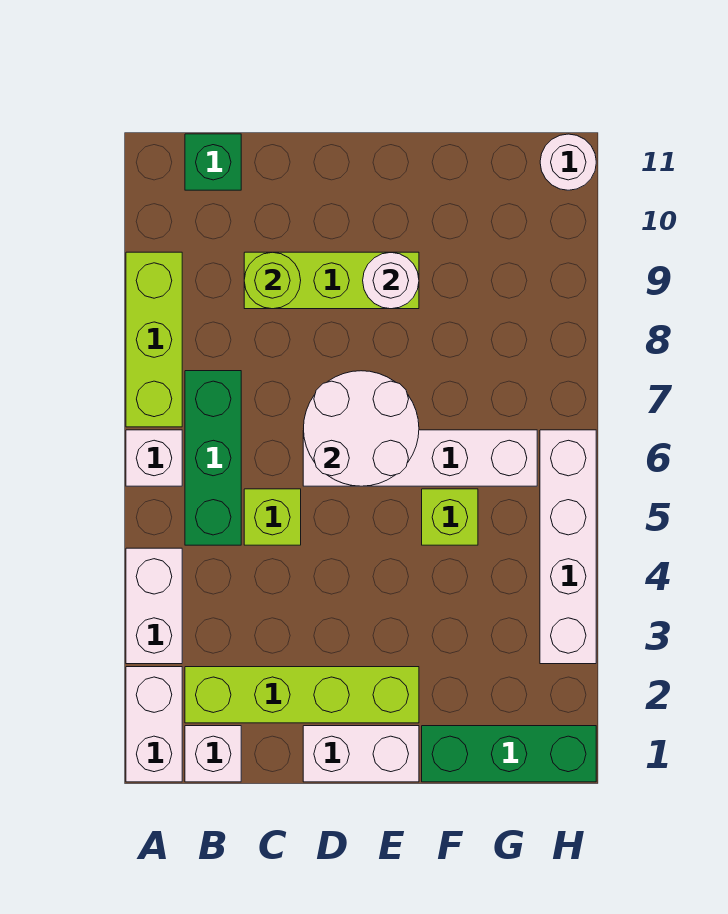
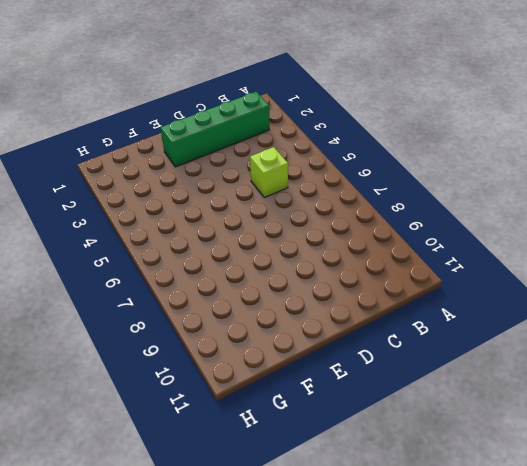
green 1x4 brick [161,92,270,167] -> lime 1x4 brick [185,667,419,723]
none -> white 1x2 brick [126,667,182,782]
none -> white 1x2 brick [126,548,182,664]
none -> white 1x1 brick [126,430,182,486]

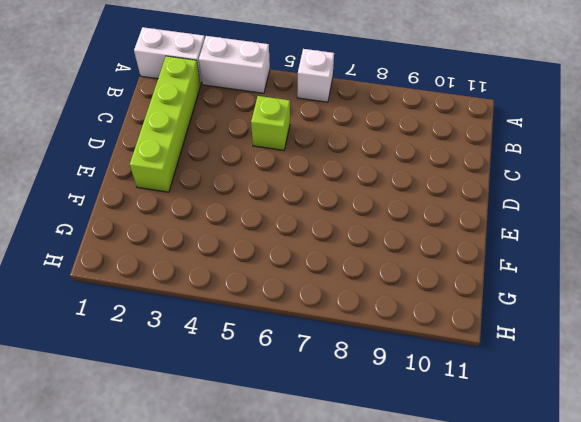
none -> lime 1x3 brick [126,252,182,427]
none -> white 1x1 brick [185,726,241,782]
none -> green 1x3 brick [185,371,241,545]

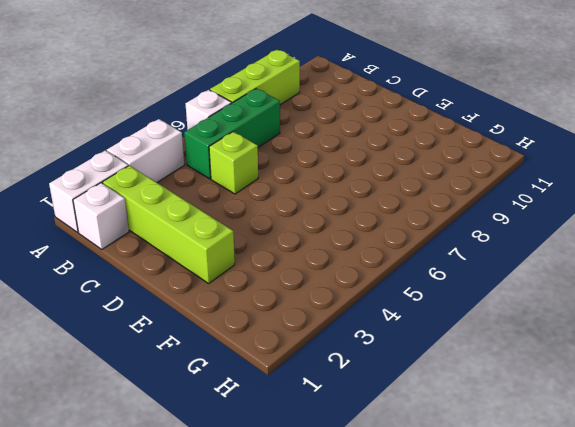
none -> green 1x1 brick [185,134,241,190]
none -> lime 1x3 brick [244,252,419,309]
none -> white 1x2 brick [303,726,419,782]

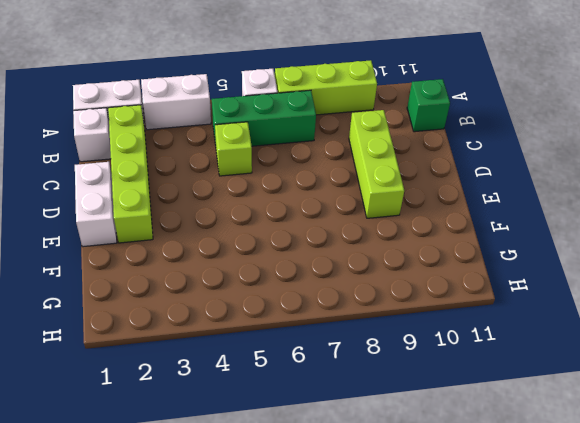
none -> white 1x4 brick [303,430,537,486]
none -> green 1x3 brick [422,726,596,782]
none -> lime 1x1 brick [422,489,478,545]

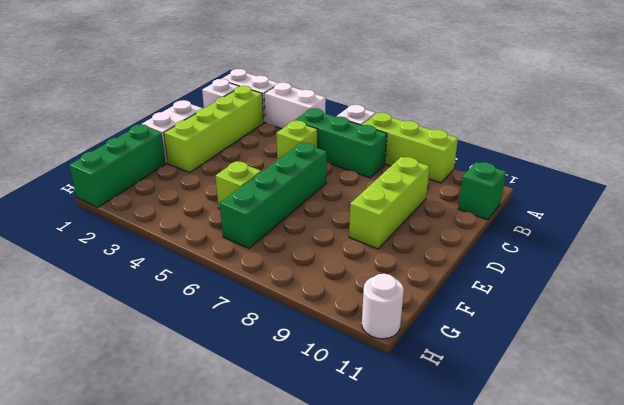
green 1x4 brick [220,143,327,248] -> white 1x4 brick [303,430,537,486]
none -> white 1x4 brick [540,430,596,664]
none -> lime 1x1 round brick [244,252,301,309]
none -> white 2x2 round brick [304,371,419,486]

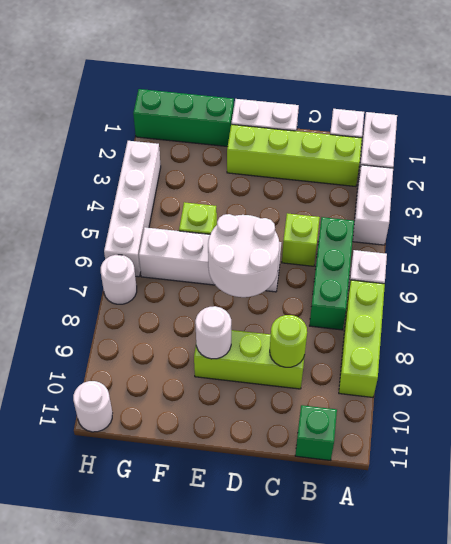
white 1x1 round brick [101,255,137,304] -> none

